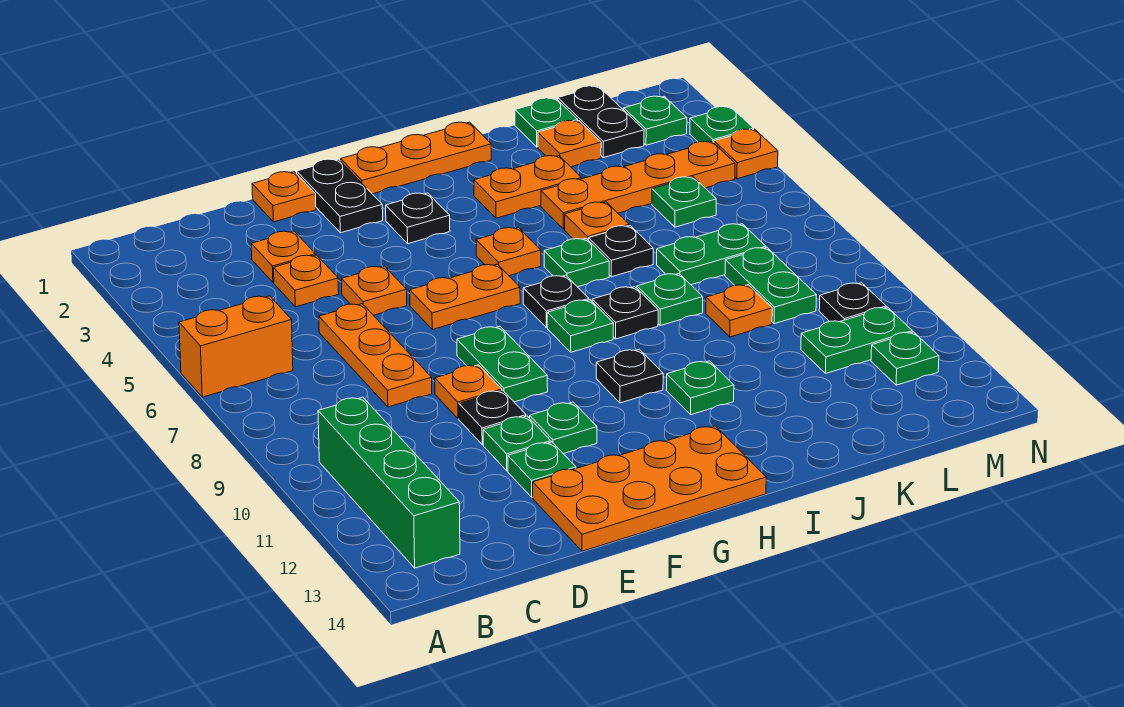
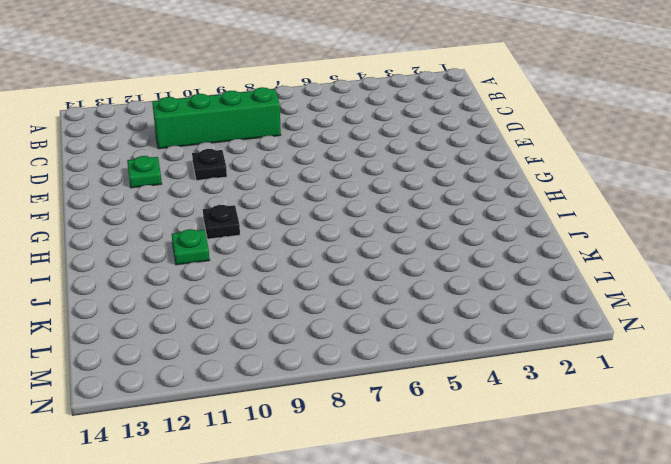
green 1x4 brick [152,87,281,149] -> green 1x4 brick moved to [318,397,460,568]
none -> orange 1x2 brick [179,296,293,397]
none -> orange 1x1 plate [251,231,316,282]
none -> orange 1x1 plate [274,255,339,307]
none -> orange 1x3 plate [319,304,432,407]

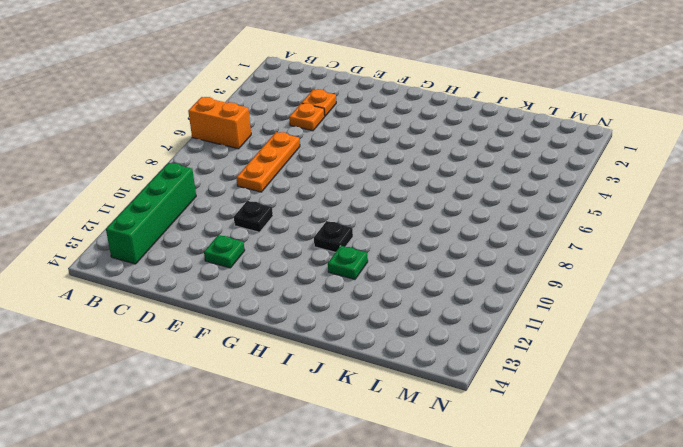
none -> orange 1x1 plate [252,172,316,222]
none -> orange 1x1 plate [342,266,407,315]
none -> orange 1x1 plate [435,365,502,419]
none -> green 1x1 plate [483,416,551,471]

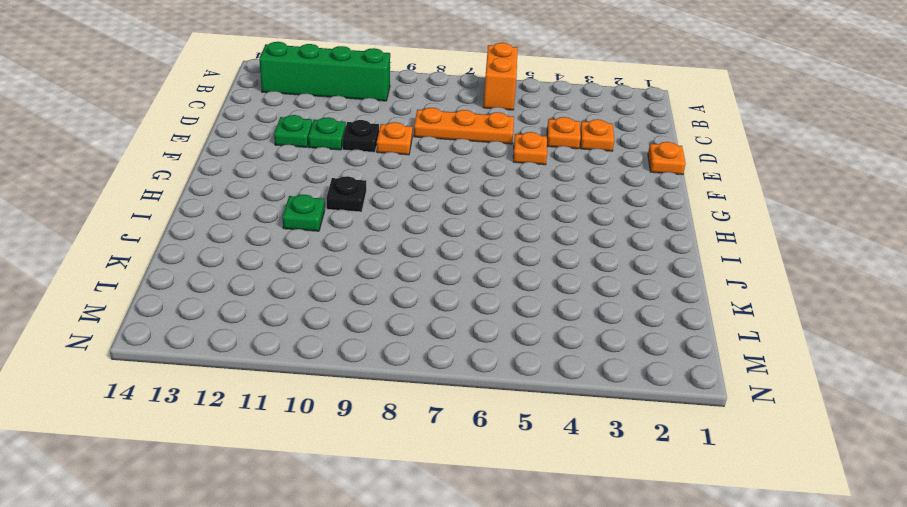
none -> orange 2x4 plate [533,426,766,551]
none -> black 1x2 plate [297,159,383,233]
none -> orange 1x2 plate [410,264,520,329]
none -> green 1x2 plate [457,326,548,402]

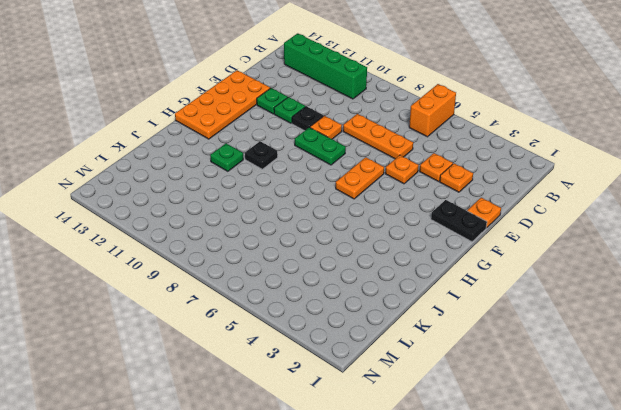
none -> green 1x1 plate [530,402,597,454]
none -> orange 1x3 plate [341,122,491,194]
none -> black 1x1 plate [386,193,450,244]
none -> orange 1x1 plate [476,227,541,276]

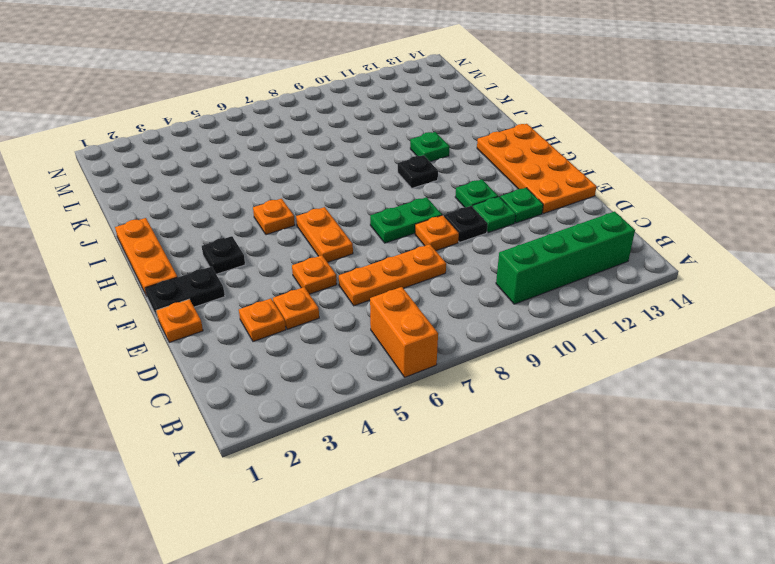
none -> black 1x1 plate [523,275,589,328]
none -> green 1x1 plate [547,300,614,352]
none -> orange 1x2 plate [474,156,581,218]
none -> green 1x1 plate [544,238,609,287]

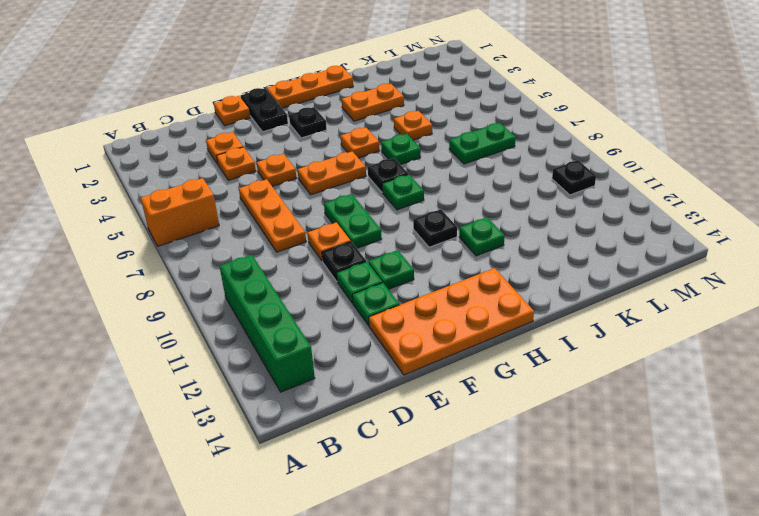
none -> black 1x1 plate [592,287,658,339]
none -> orange 1x4 plate [541,142,735,229]
none -> black 1x1 plate [588,226,653,277]
none -> green 1x1 plate [637,274,703,326]

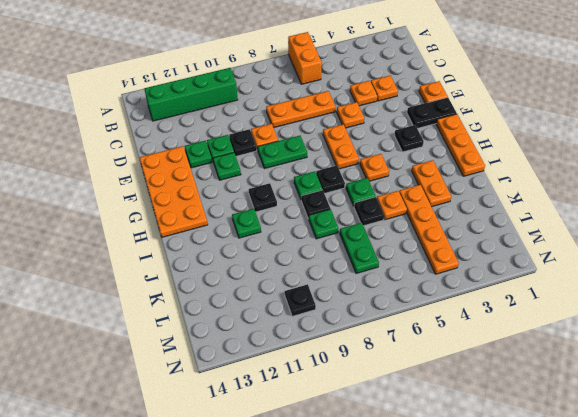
none -> green 1x1 plate [515,98,578,147]
none -> orange 1x1 plate [538,121,601,167]
none -> orange 1x1 plate [706,285,772,337]
none -> black 1x2 plate [558,86,644,158]

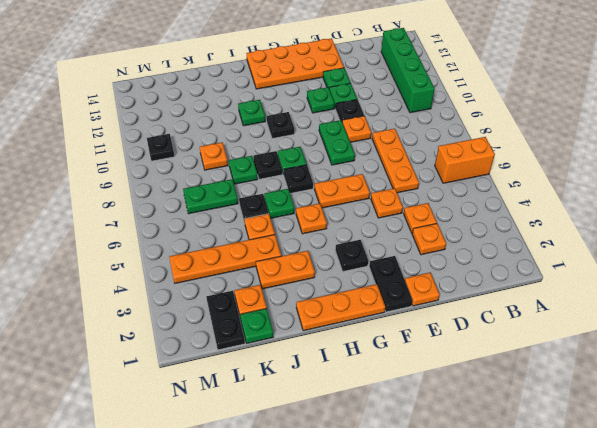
none -> green 1x1 plate [652,177,716,227]
none -> green 1x2 plate [725,248,816,324]
none -> green 1x2 plate [801,307,912,374]
none -> green 1x1 plate [624,96,687,145]

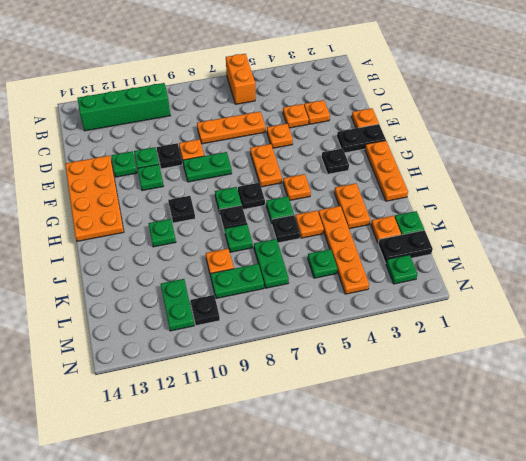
none -> green 1x1 plate [871,332,939,385]
none -> green 1x1 plate [690,107,754,143]
none -> orange 1x1 plate [714,129,778,179]

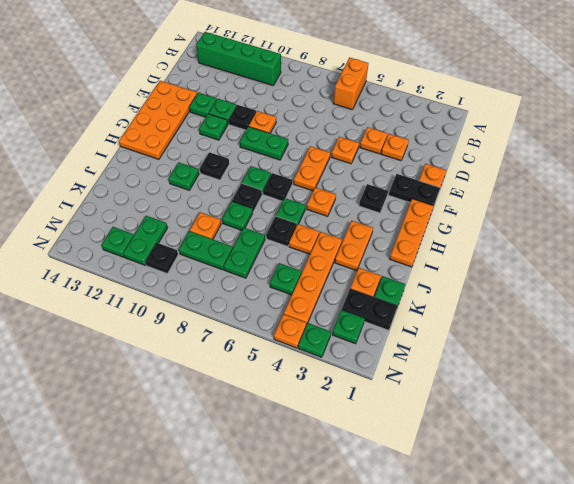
none -> orange 1x3 plate [319,304,432,407]

